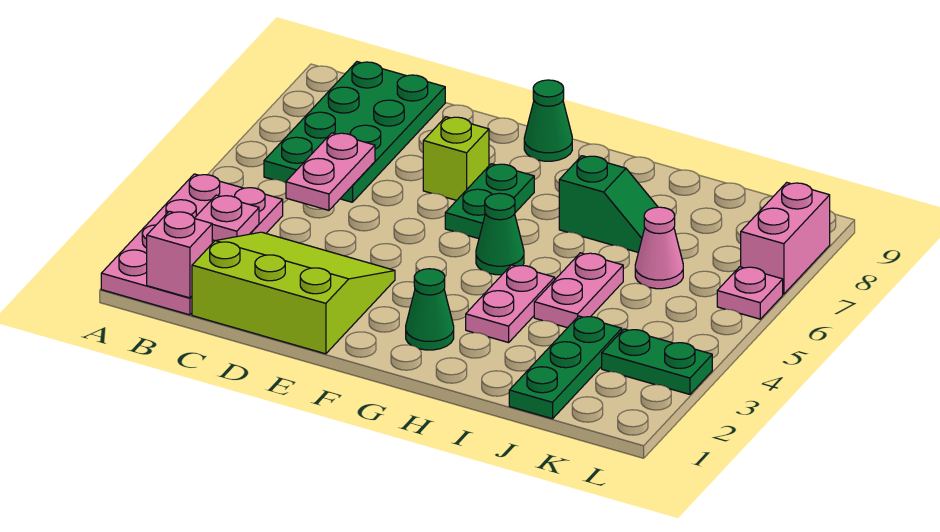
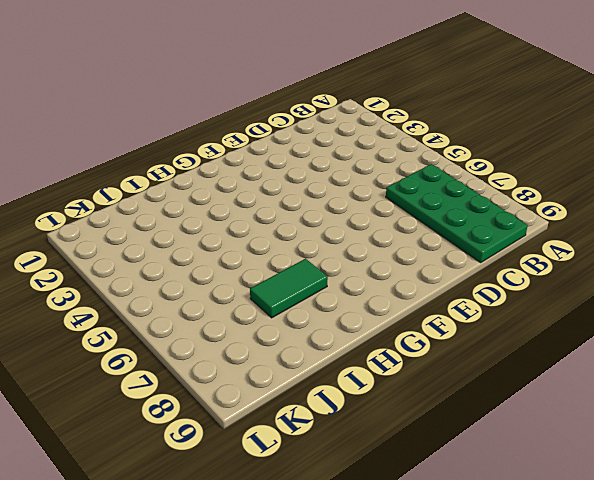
green 1x2 tile [250,259,328,318] -> green 1x2 slope [559,156,658,252]
none -> pink 2x4 plate [101,174,283,315]
none -> lime 3x3 slope [192,232,395,354]
none -> lime 1x1 brick [423,117,489,200]

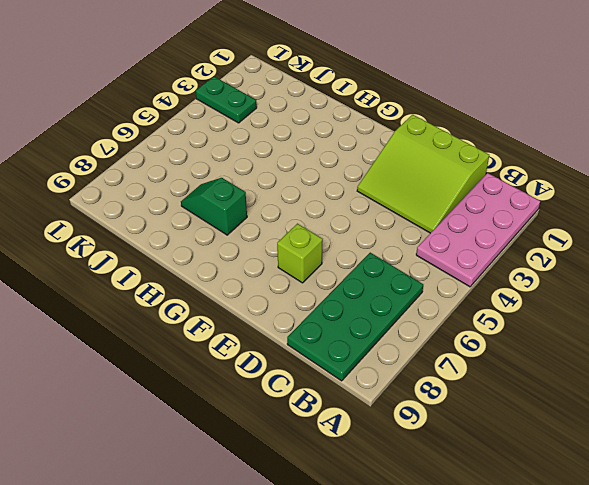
none -> green 1x2 plate [445,164,534,239]
none -> green 1x1 cone [524,80,572,161]
none -> green 1x1 cone [406,269,454,350]

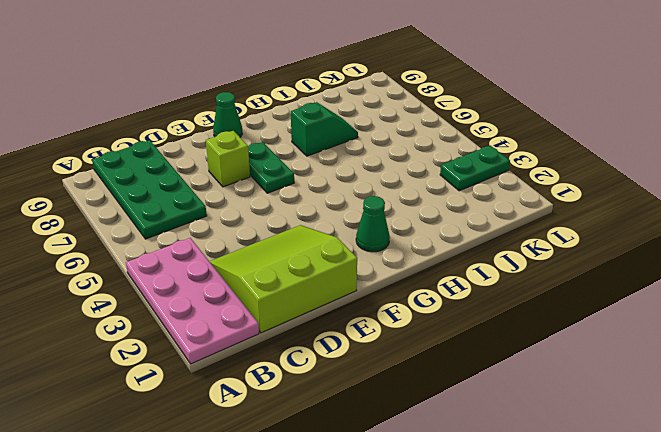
none -> green 1x1 cone [476,193,524,275]
none -> pink 1x2 plate [466,265,555,343]
none -> pink 1x2 plate [534,253,623,328]

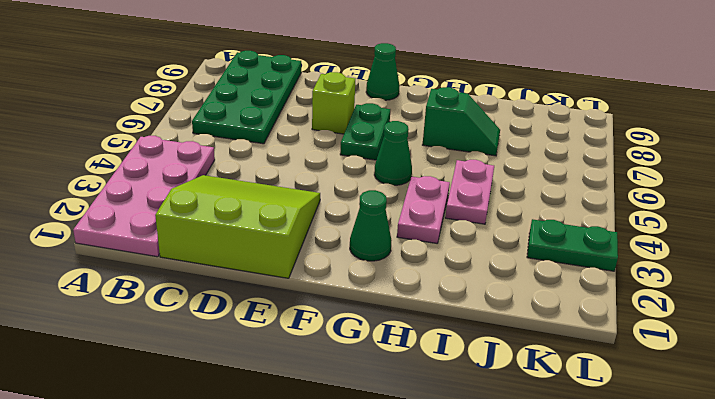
none -> green 1x3 plate [509,316,622,419]
none -> pink 1x1 cone [635,207,683,289]
none -> pink 1x1 plate [717,267,783,319]

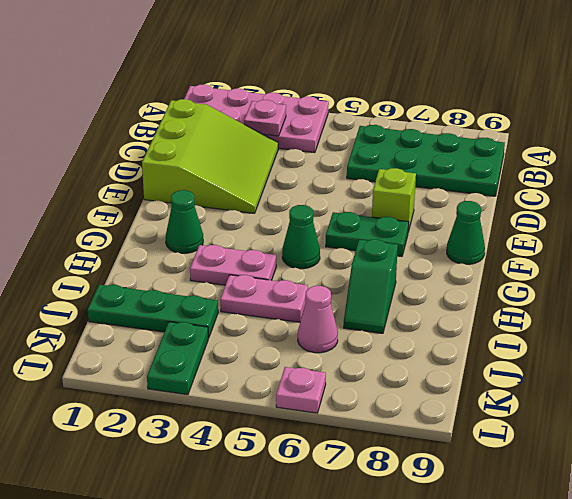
none -> pink 1x2 brick [741,182,830,294]
none -> pink 1x1 brick [147,211,212,298]
none -> pink 1x2 plate [286,133,375,210]

